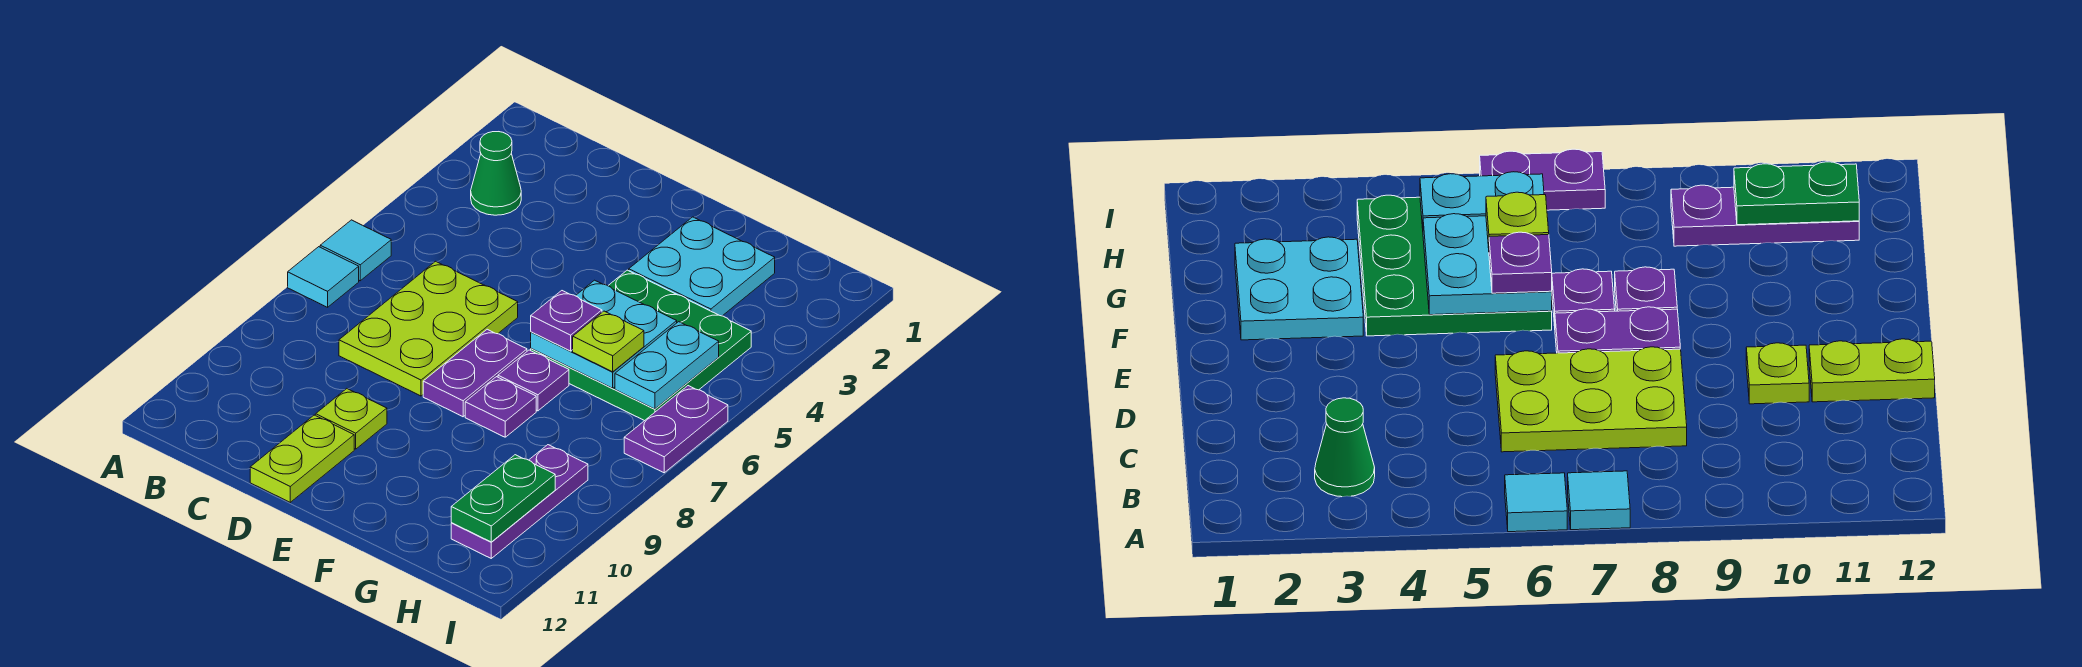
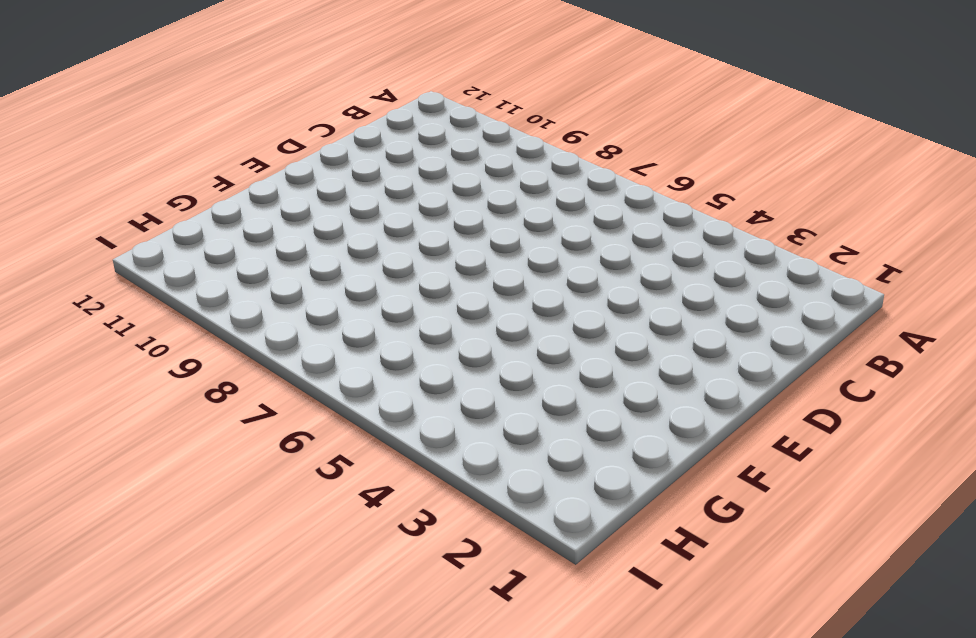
none -> cyan 1x1 tile [320,220,391,281]
none -> cyan 1x1 tile [288,247,359,307]
none -> green 1x1 cone [471,132,521,215]

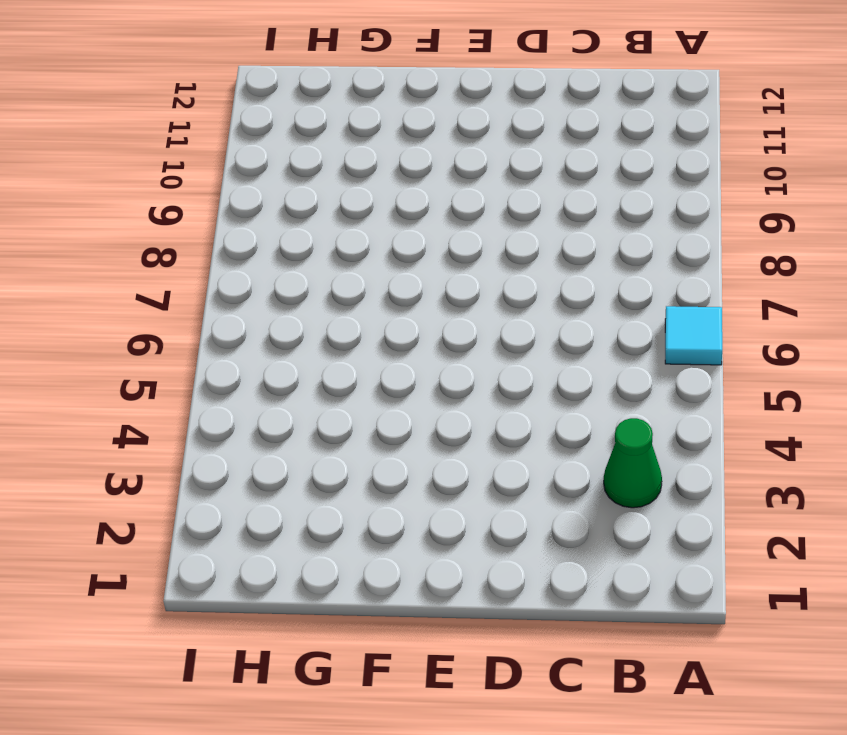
none -> cyan 1x1 tile [288,247,359,307]
none -> lime 2x3 plate [339,261,518,396]
none -> lime 1x1 plate [316,389,387,449]

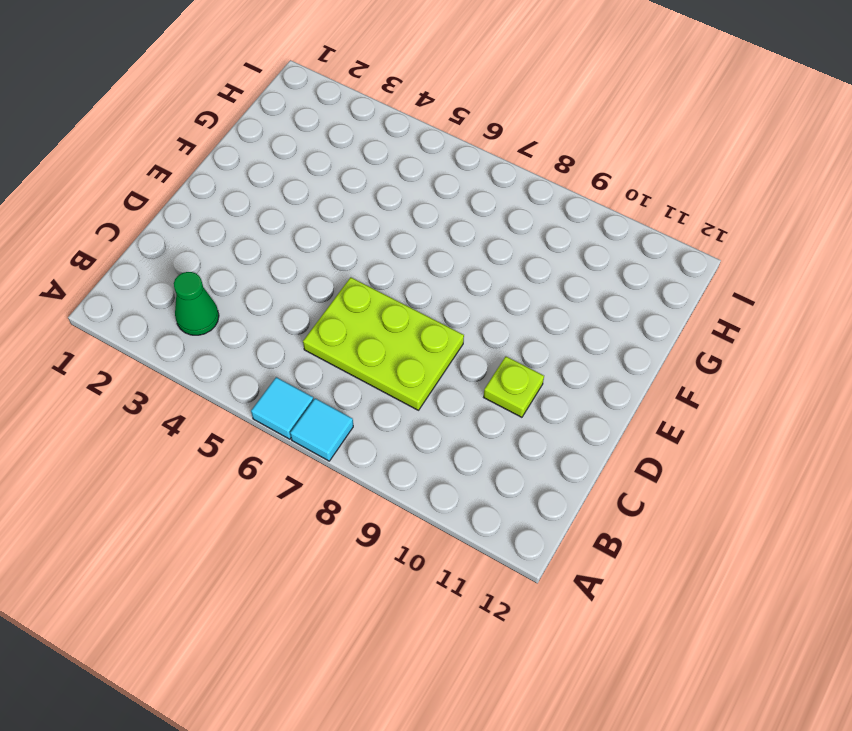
none -> lime 1x2 plate [250,415,354,502]
none -> purple 1x2 plate [423,329,527,417]
none -> cyan 2x2 plate [628,217,775,316]

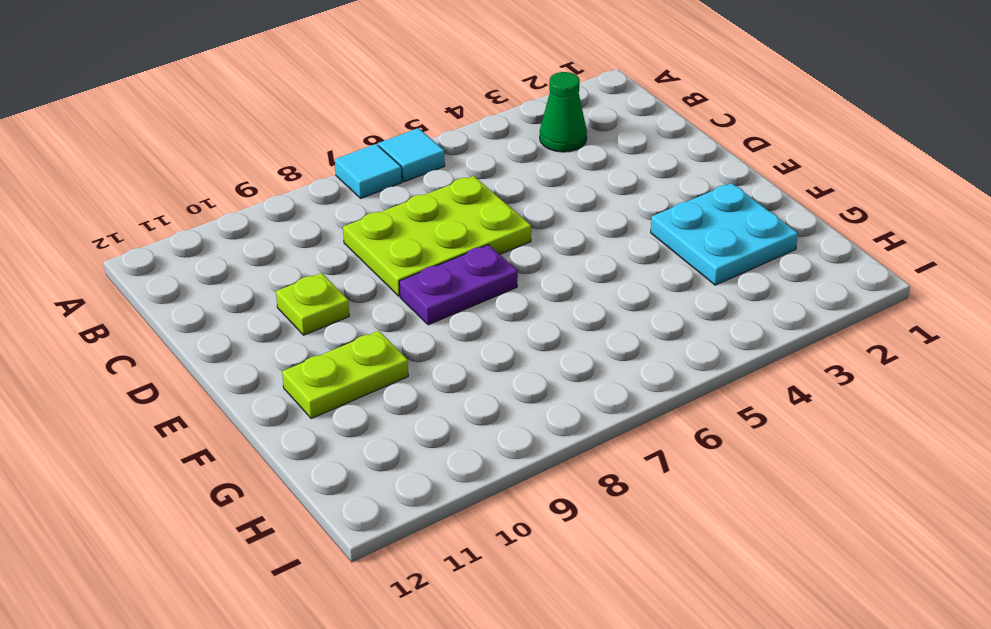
lime 1x2 plate [282,331,408,419] -> lime 1x2 plate moved to [250,415,354,502]
none -> green 3x3 plate [531,270,751,421]
none -> purple 1x1 plate [498,350,569,411]
none -> purple 1x1 plate [465,377,536,437]

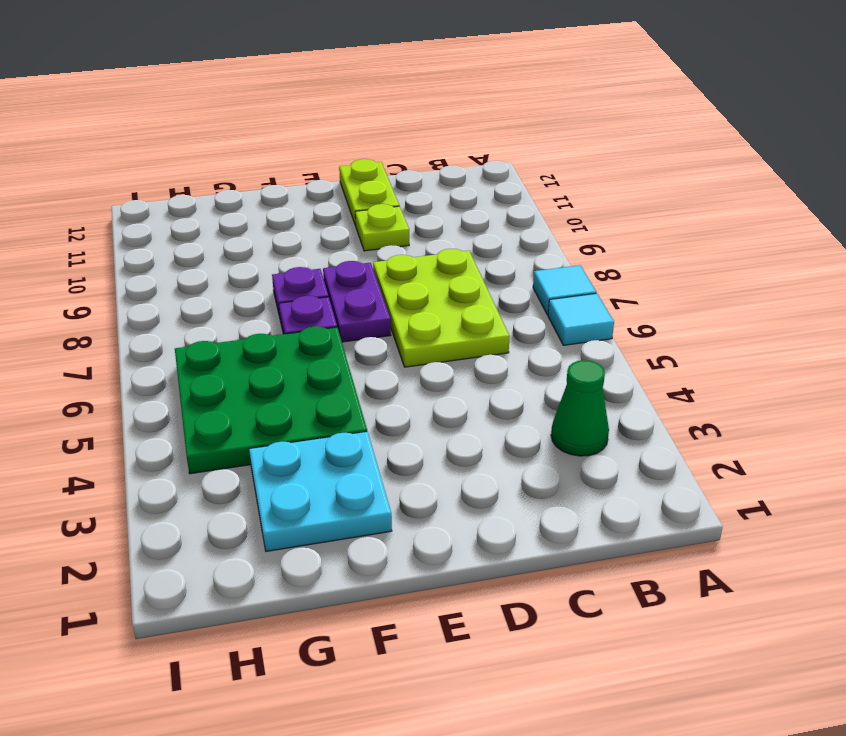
none -> purple 1x3 plate [451,445,588,558]
none -> purple 1x2 plate [624,386,728,473]
none -> cyan 2x2 plate [531,280,677,388]

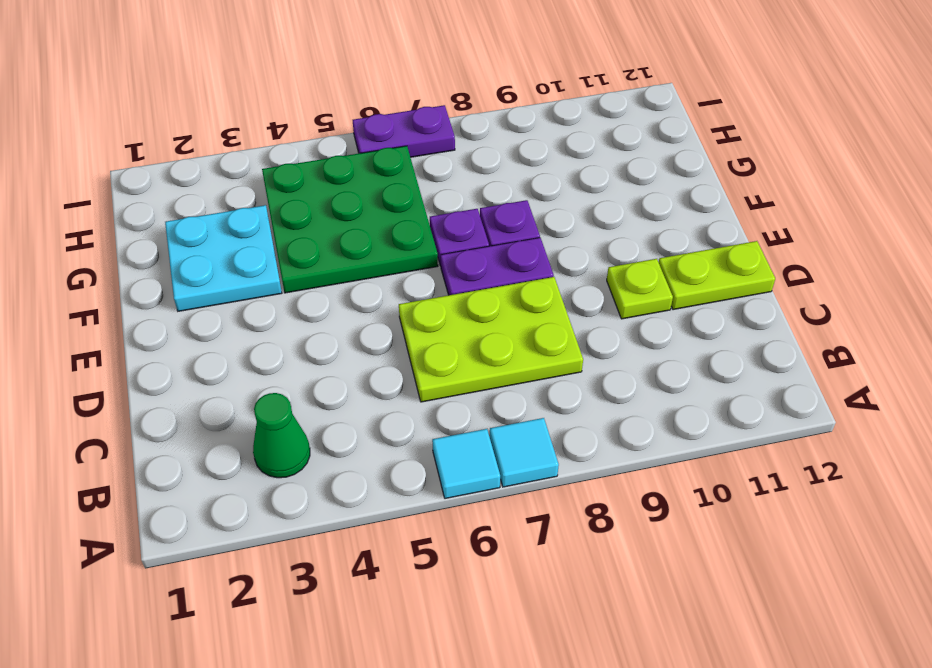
none -> purple 1x3 plate [451,445,588,558]
none -> cyan 2x2 plate [531,280,677,388]
none -> cyan 1x2 plate [615,322,719,409]

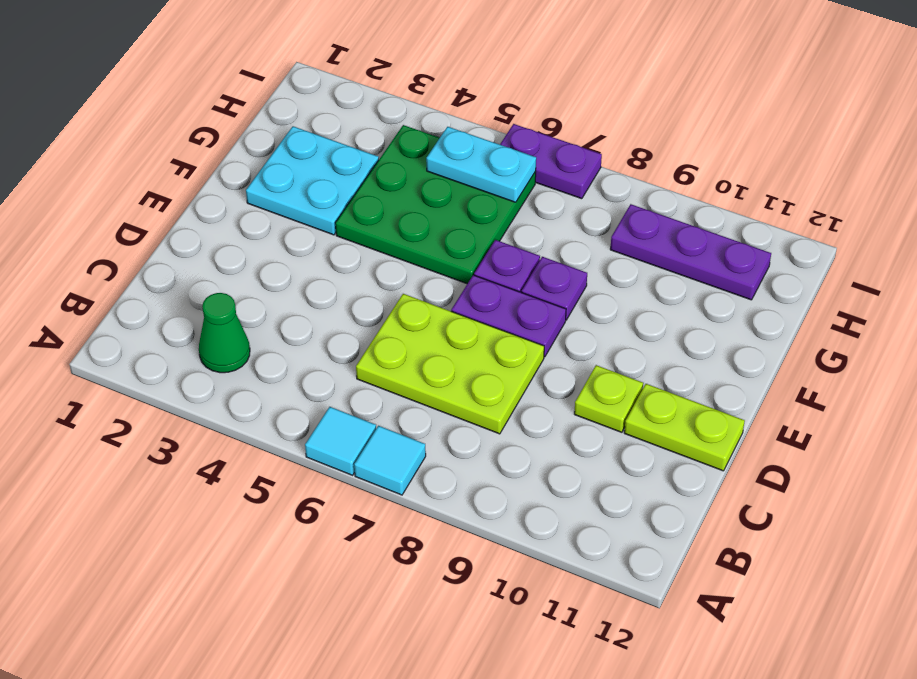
none -> cyan 2x2 plate [531,280,677,388]
none -> green 1x2 plate [451,455,555,542]
none -> purple 1x1 plate [531,291,602,351]

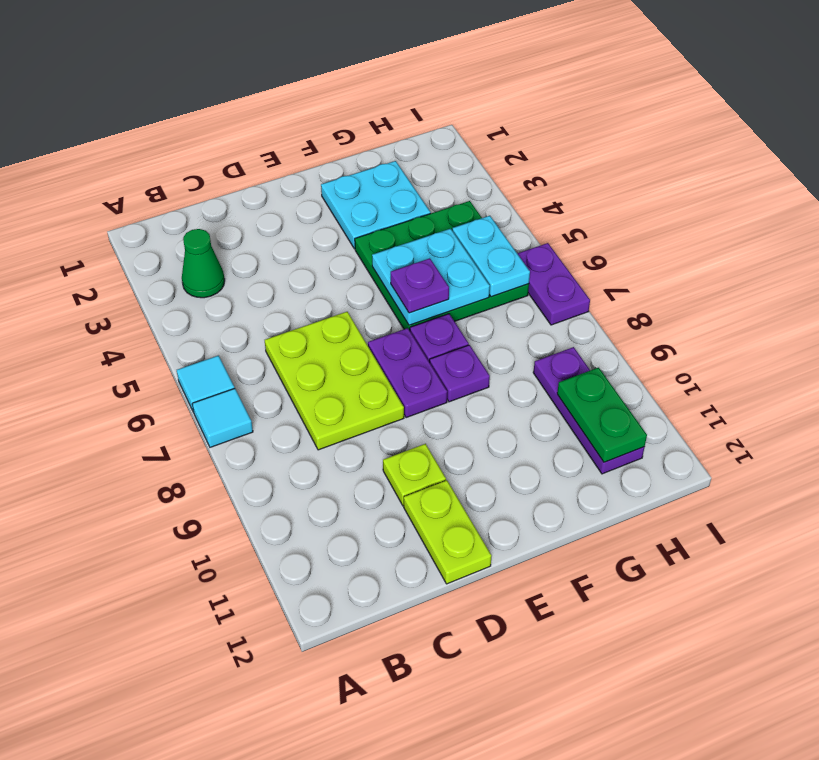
none -> lime 1x1 plate [573,311,644,372]

